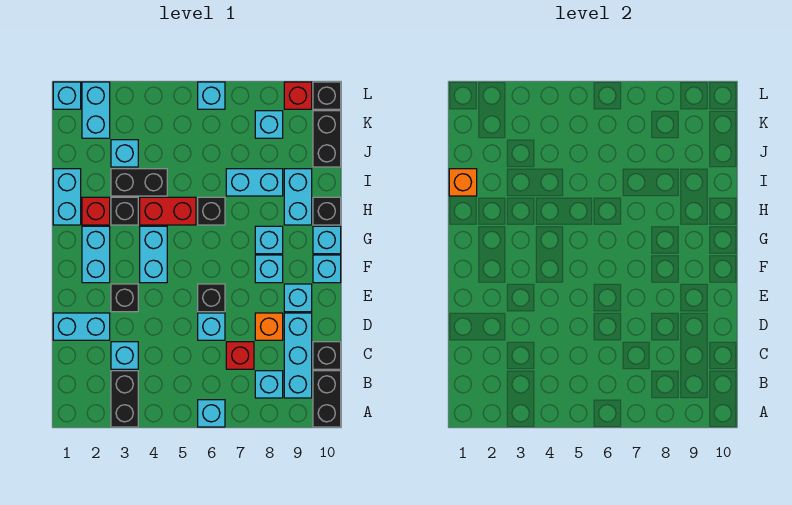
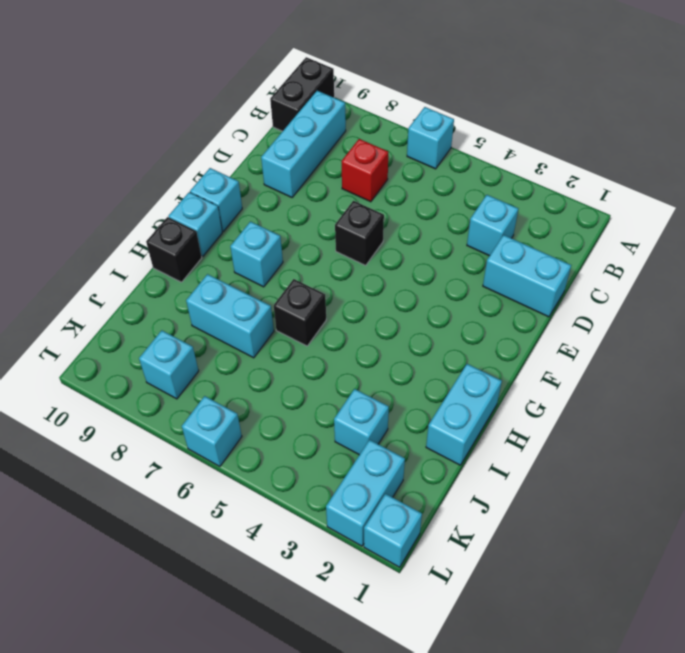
none -> black 1x2 brick [111,371,138,427]
none -> cyan 1x1 brick [255,371,283,398]
none -> black 1x1 brick [313,342,341,369]
none -> cyan 1x1 brick [198,313,225,340]

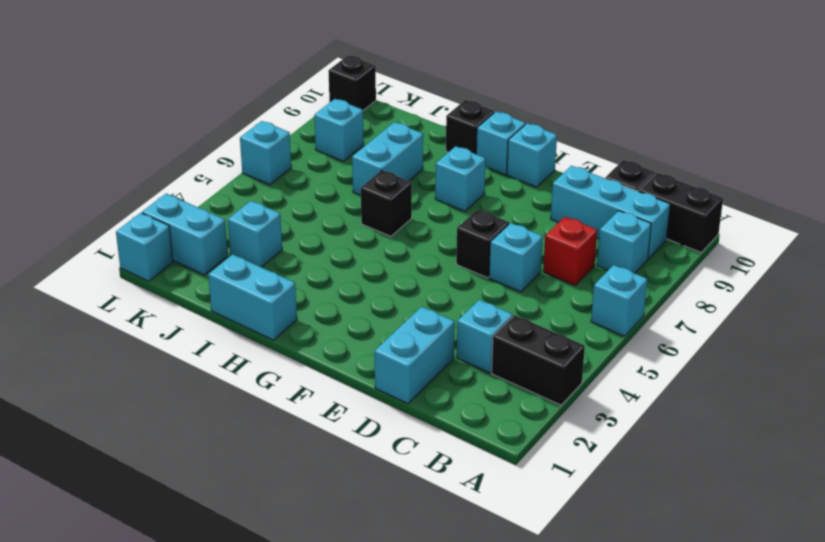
none -> orange 1x1 brick [255,313,283,340]
none -> black 1x1 brick [111,284,138,312]
none -> cyan 1x1 brick [284,284,312,312]
none -> cyan 1x2 brick [82,226,110,283]

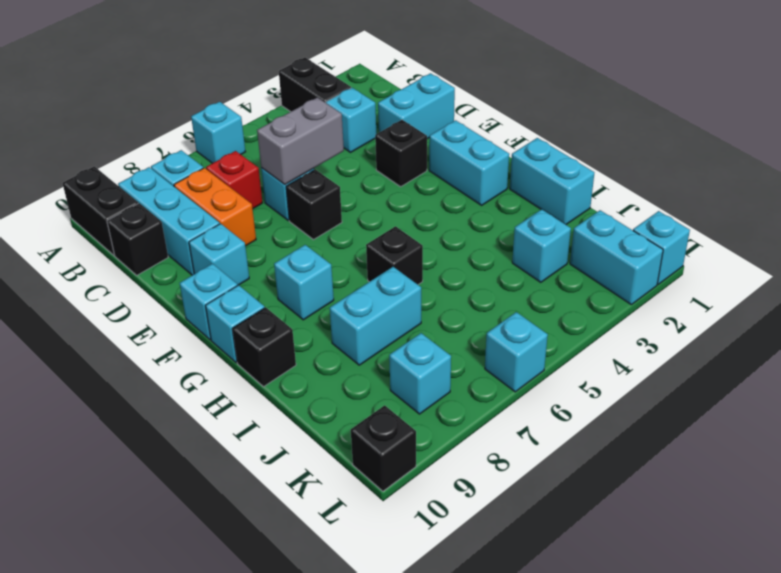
orange 1x2 brick [174,168,256,246] -> orange 1x1 brick [255,313,283,340]
grey 1x2 brick [257,98,344,185] -> none
none -> cyan 1x2 brick [140,226,167,283]
none -> cyan 1x1 brick [255,255,283,283]
none -> red 1x1 brick [82,197,110,225]
none -> black 1x1 brick [111,197,138,225]

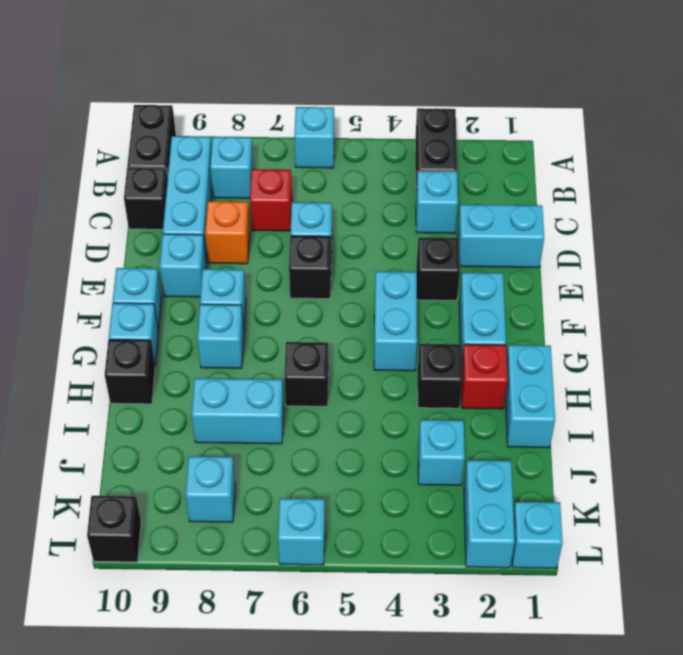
none -> red 1x2 brick [140,197,196,225]
none -> cyan 1x2 brick [284,169,312,225]
none -> black 1x2 brick [111,169,167,196]
none -> black 1x2 brick [313,111,341,167]

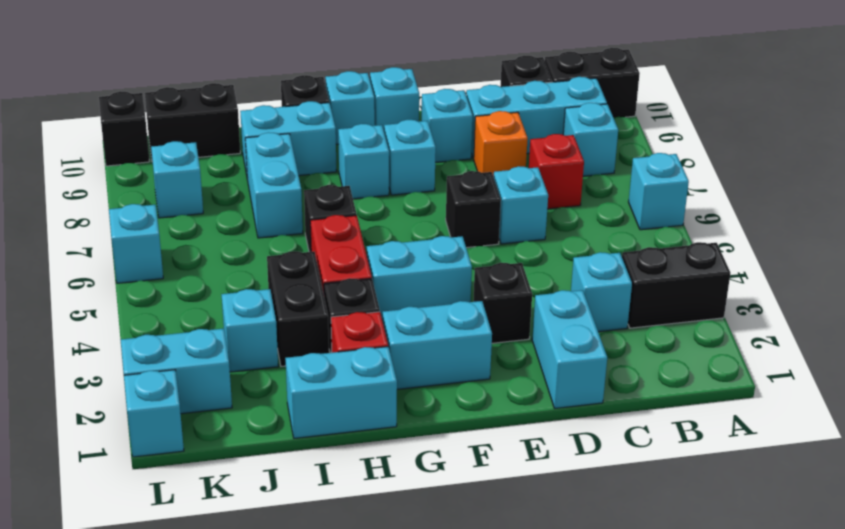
none -> red 1x1 brick [284,82,312,109]
none -> orange 1x1 brick [449,169,477,196]

